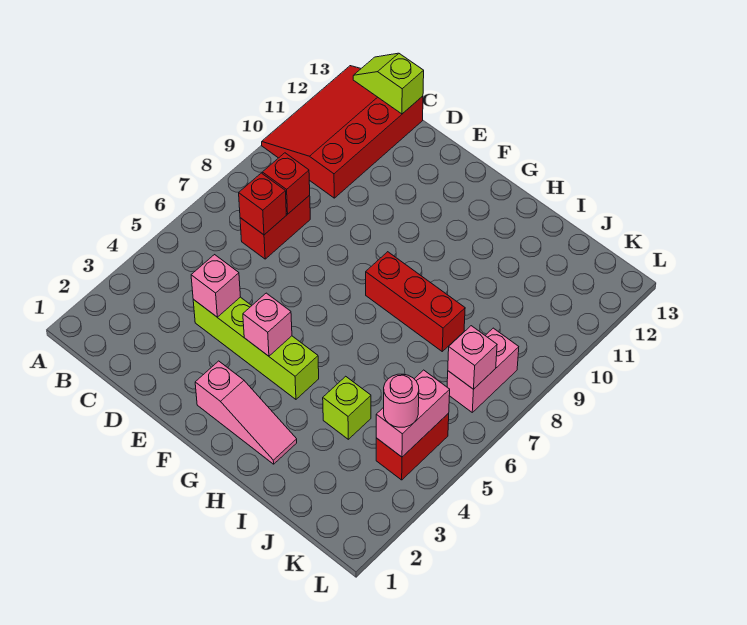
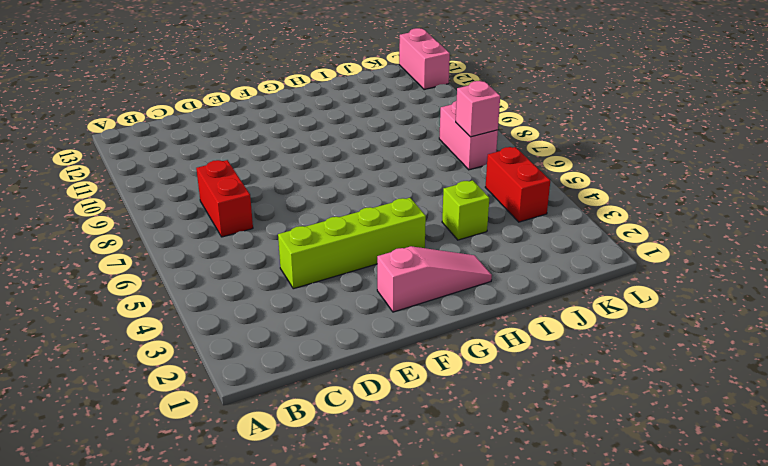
pink 1x2 brick [399,28,450,90] -> pink 1x2 brick moved to [376,370,450,457]
none -> red 3x4 slope [262,66,423,198]
none -> red 1x3 brick [366,252,465,351]
none -> lime 1x2 slope [353,53,424,114]

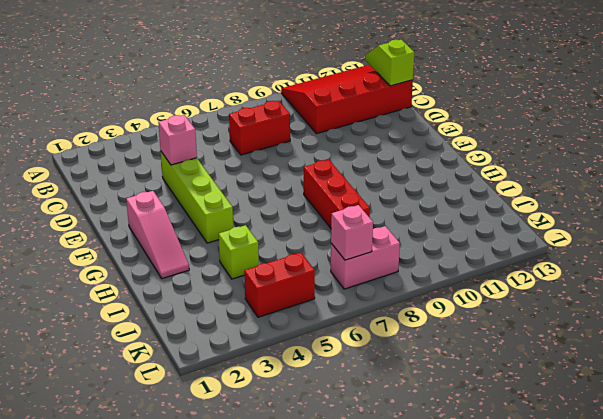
none -> red 1x1 brick [239,173,286,235]
none -> red 1x1 brick [262,153,310,214]
none -> pink 1x1 brick [243,293,292,356]

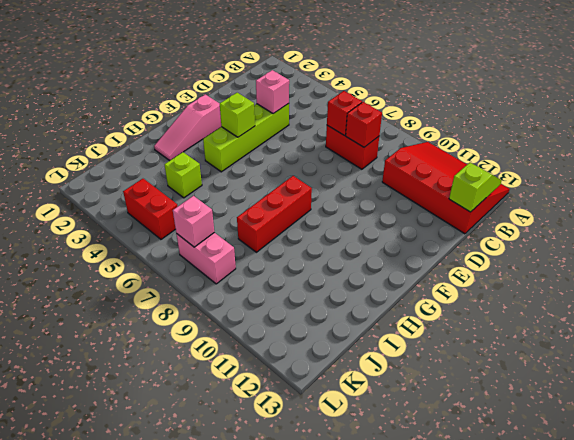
lime 1x1 brick [220,93,255,137] -> pink 1x1 brick [243,293,292,356]
none -> pink 1x2 brick [376,370,450,457]
none -> pink 1x1 round brick [384,374,419,427]

